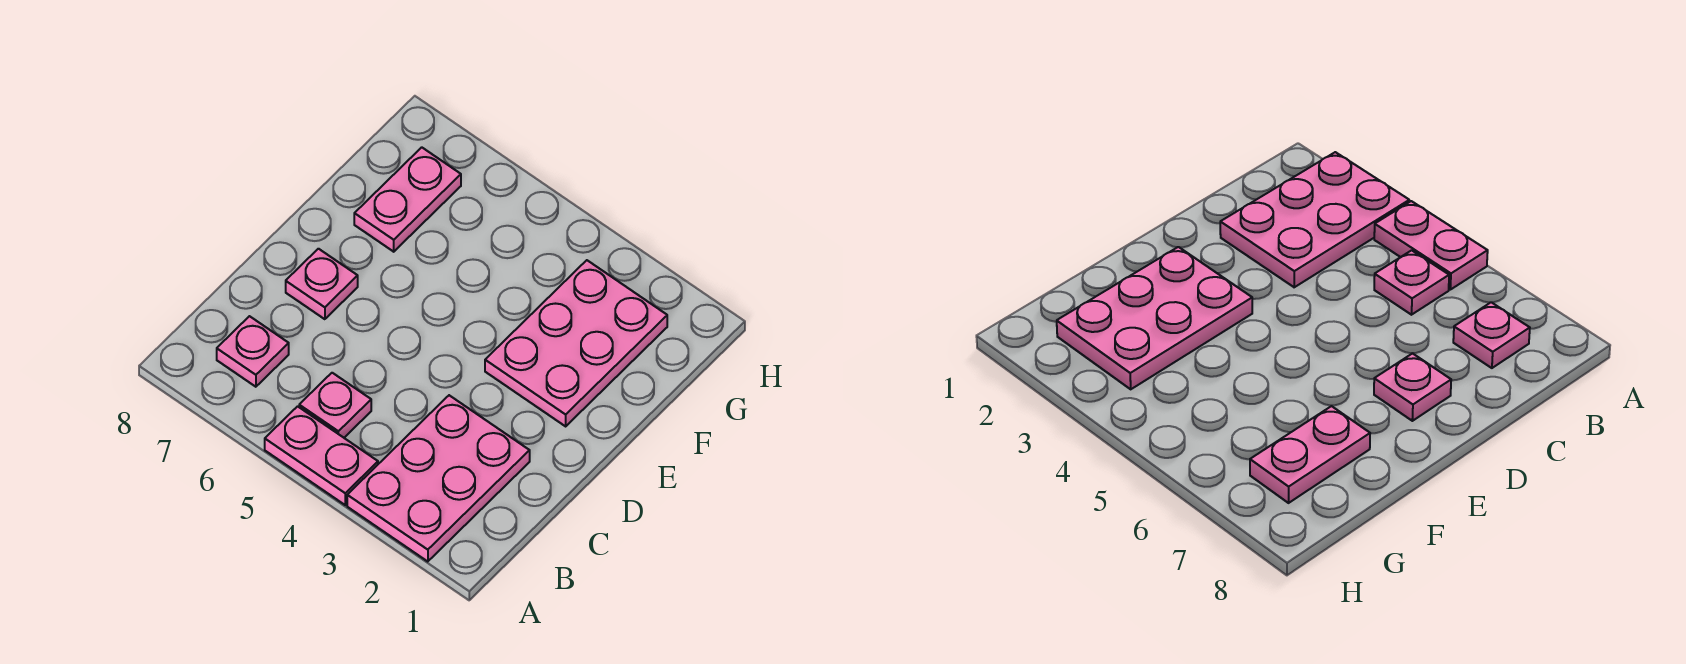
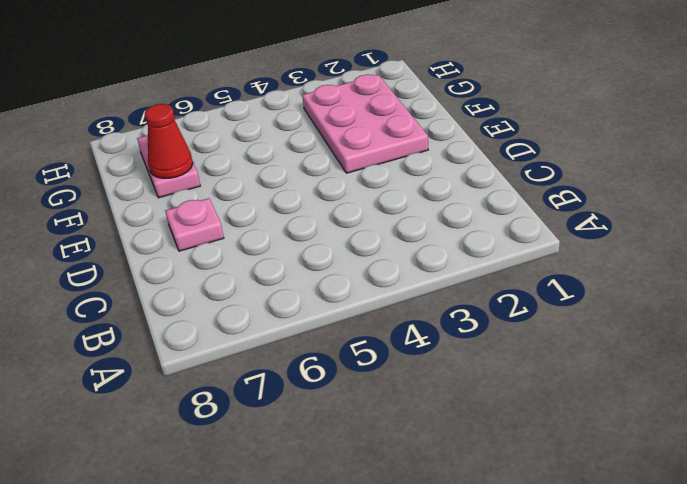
red 1x1 cone [145,104,193,178] -> none
none -> pink 2x3 plate [347,395,530,562]
none -> pink 1x2 plate [265,406,378,505]

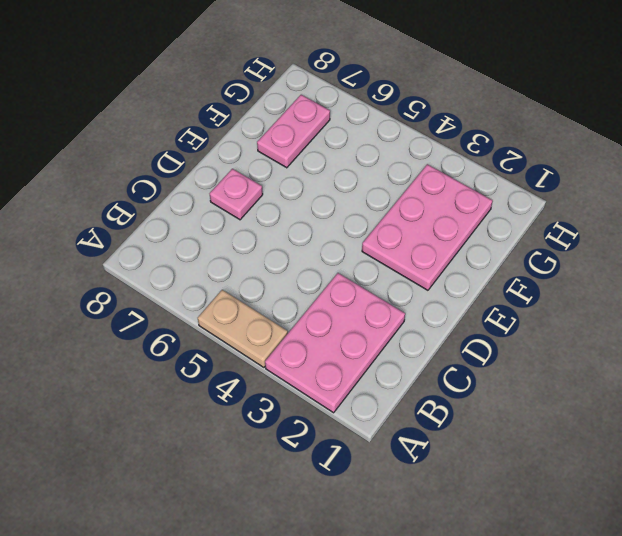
tan 1x2 plate [198,290,288,367] -> pink 1x2 plate [265,406,378,505]
none -> pink 1x1 plate [299,373,371,438]
none -> pink 1x1 plate [217,316,289,387]

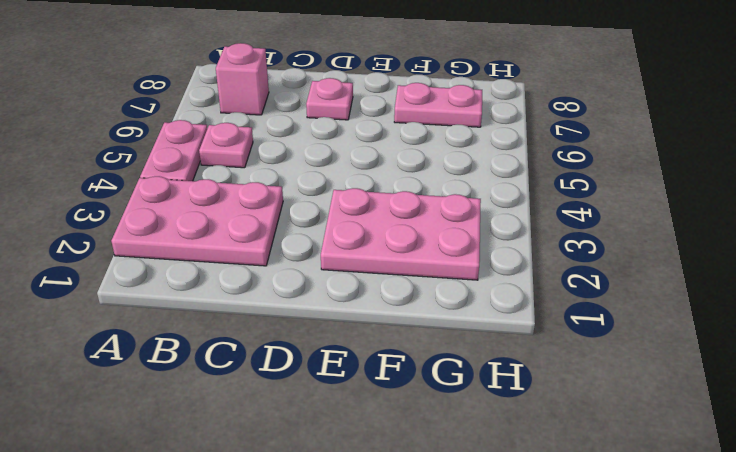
pink 1x1 brick [216,43,269,115] -> pink 1x1 plate [217,316,289,387]

